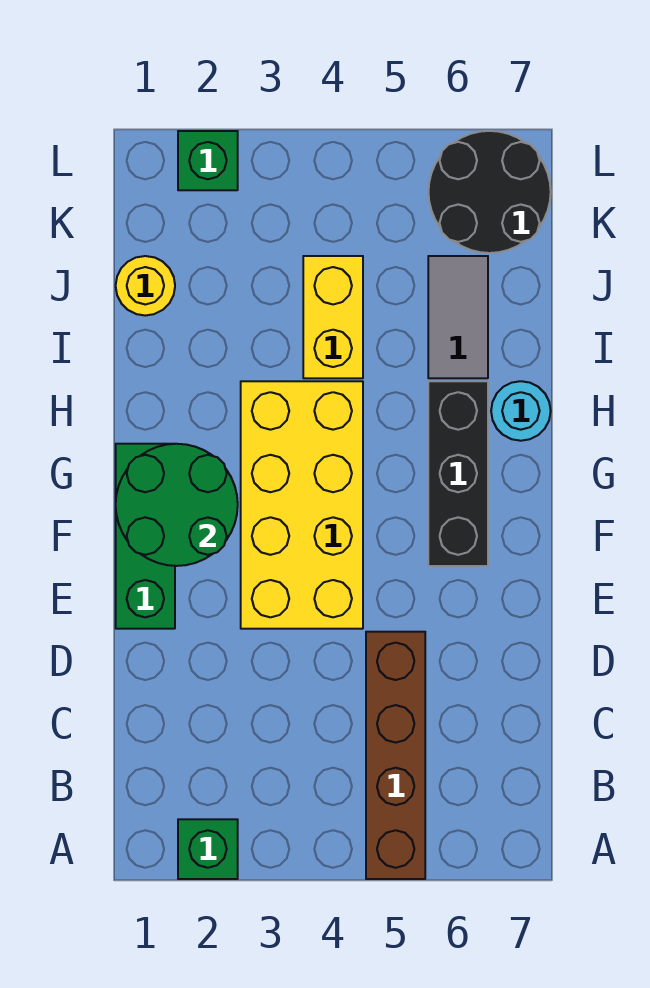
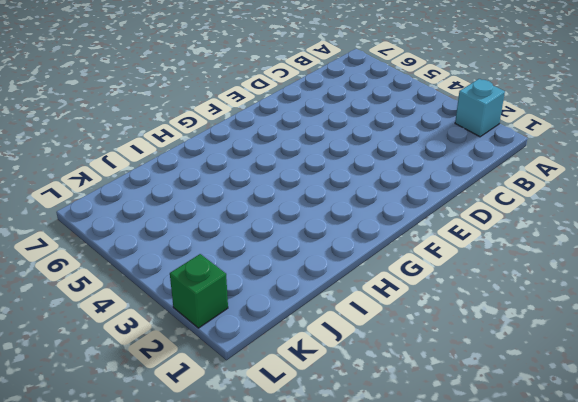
cyan 1x1 brick [455,79,505,137] -> green 1x1 brick [178,819,238,879]
none -> brown 1x4 brick [366,632,425,879]
none -> green 1x3 brick [116,444,175,629]
none -> yellow 2x4 brick [241,381,363,629]

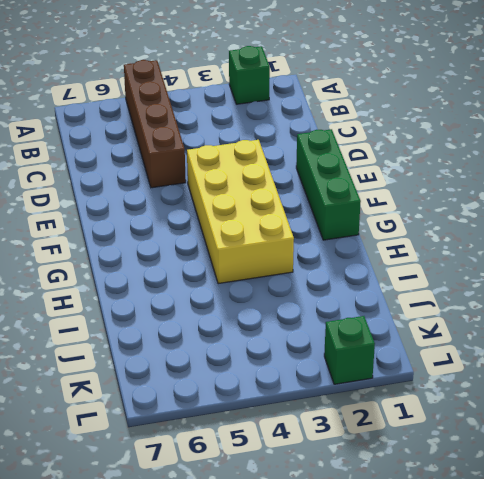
none -> black 1x3 brick [428,381,488,566]
none -> cyan 1x1 round brick [491,381,551,441]
none -> yellow 1x2 brick [303,256,363,378]

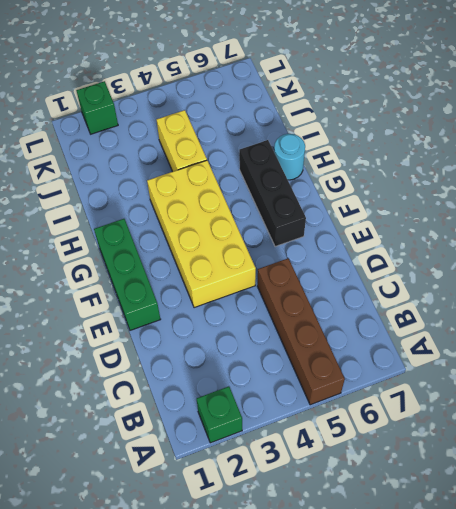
none -> grey 1x2 tile [428,256,488,378]
none -> yellow 1x1 round brick [116,256,175,316]
none -> black 2x2 round brick [429,131,551,253]

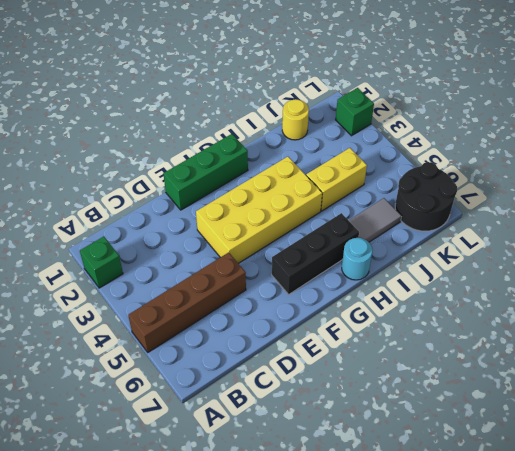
none -> green 2x2 round brick [116,444,238,566]

